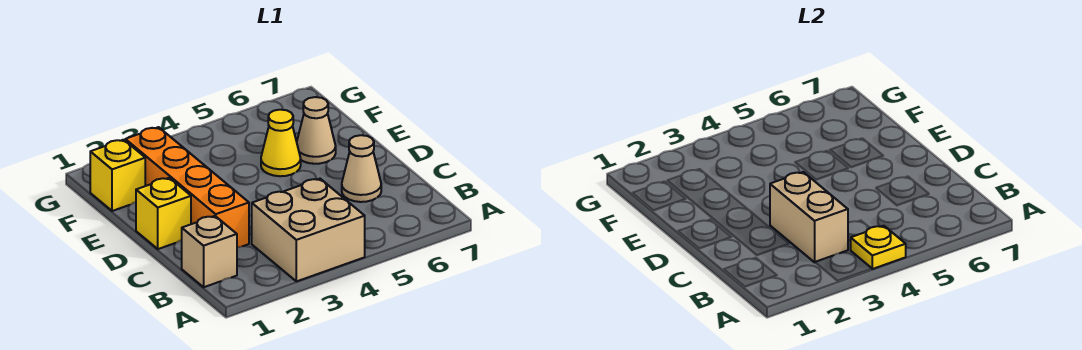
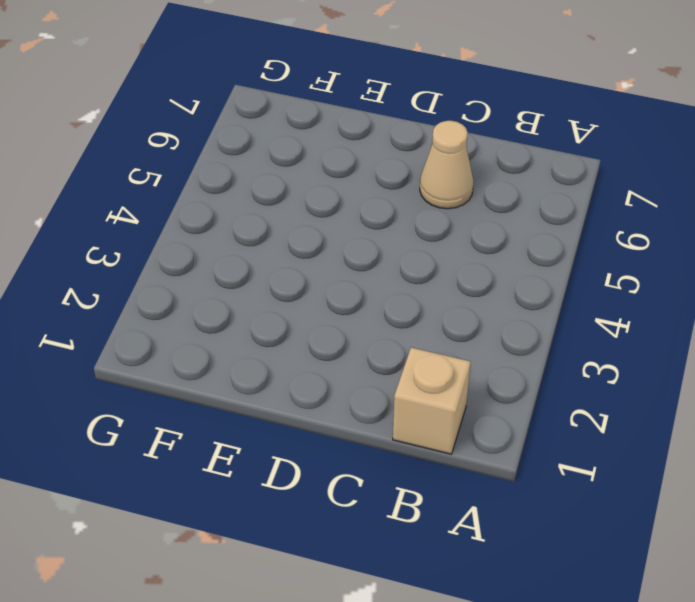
none -> tan 2x2 brick [252,179,365,281]
none -> orange 1x4 brick [125,127,249,247]

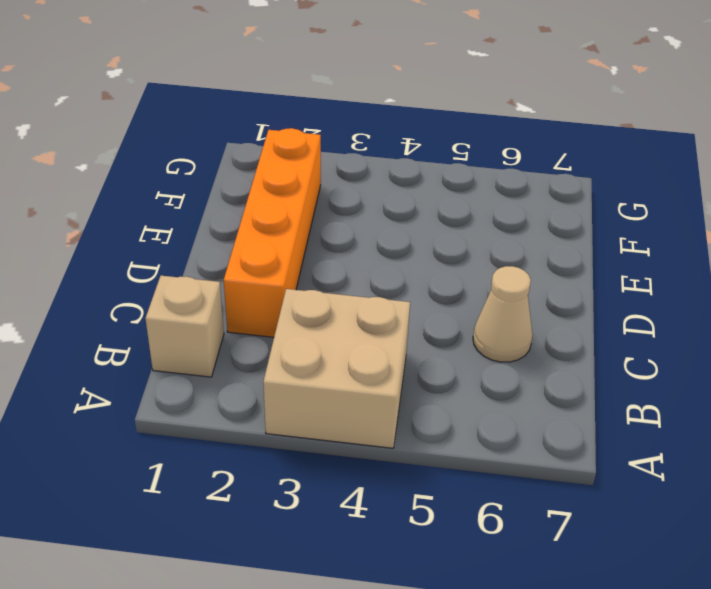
none -> yellow 1x1 brick [136,178,191,249]
none -> yellow 1x1 cone [261,110,301,176]

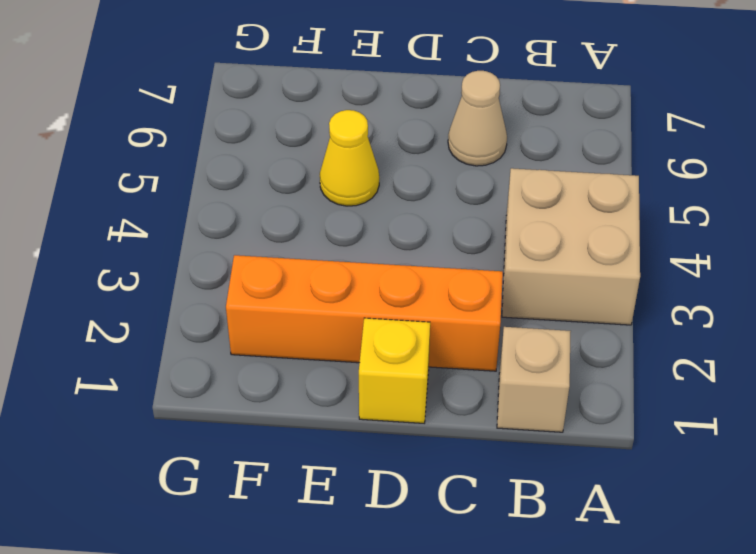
none -> tan 1x1 cone [297,97,336,164]
none -> yellow 1x1 brick [90,140,145,211]

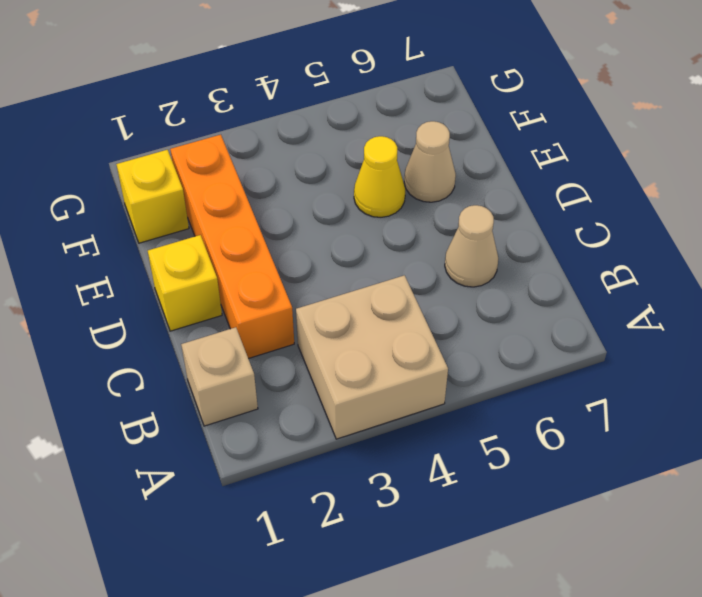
none -> yellow 1x1 plate [851,226,906,269]
none -> tan 1x2 brick [770,172,848,262]

